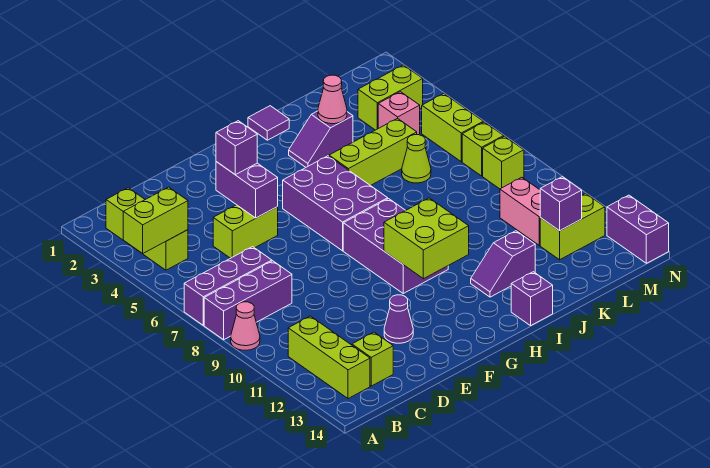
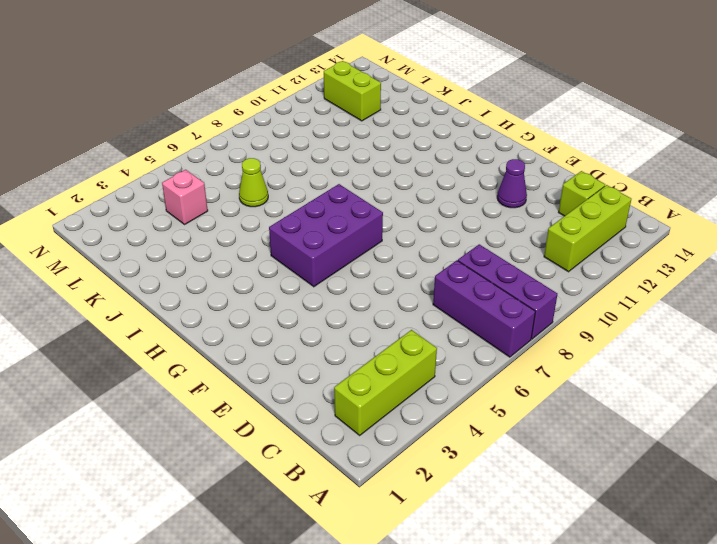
none -> pink 1x1 cone [231,302,260,350]
none -> lime 1x2 brick [213,205,278,258]
none -> purple 2x3 brick [343,199,448,293]
none -> purple 1x1 tile [248,106,289,140]

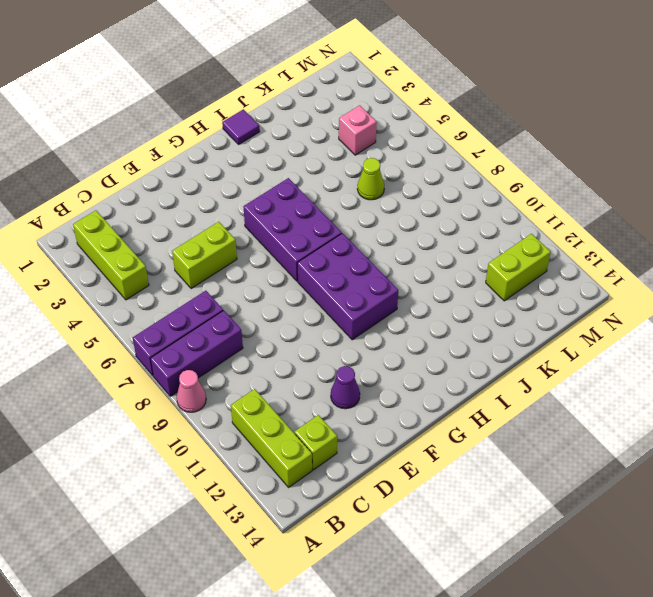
none -> purple 1x2 slope [289,111,353,167]
none -> lime 1x3 brick [329,118,417,186]
none -> purple 1x2 slope [471,231,535,297]
none -> purple 1x1 brick [511,272,553,326]

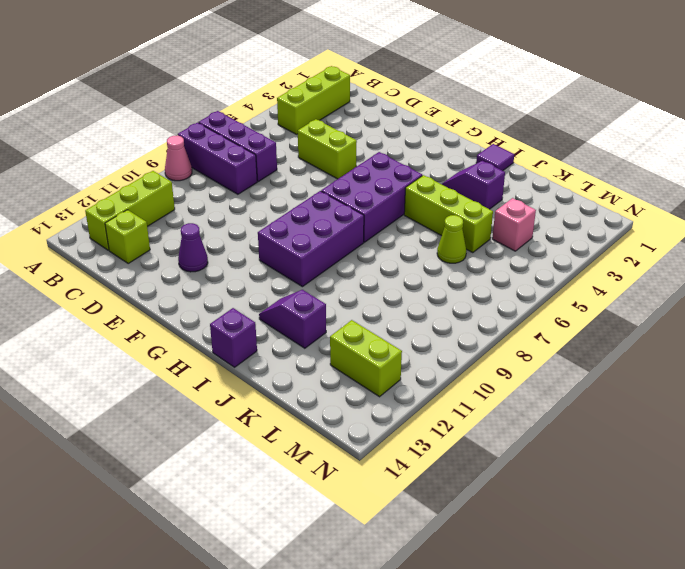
none -> lime 1x2 brick [358,65,423,130]
none -> pink 1x2 brick [500,177,540,245]
none -> lime 1x2 brick [422,94,483,162]
none -> lime 1x1 brick [462,122,504,176]

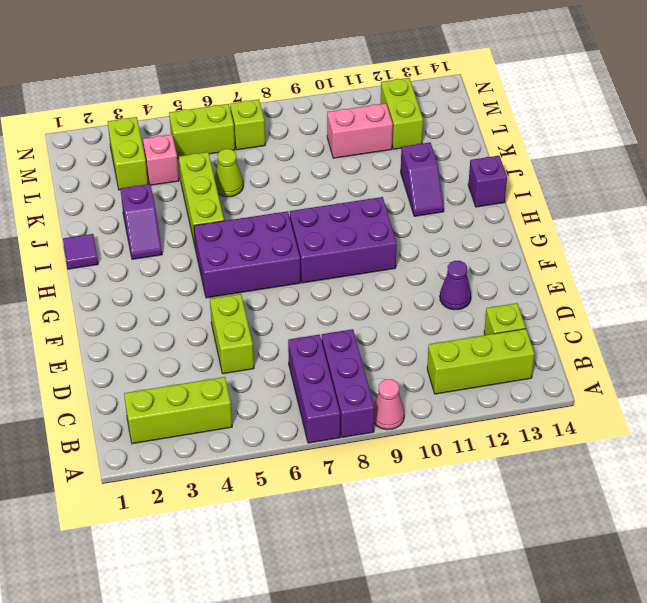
none -> lime 1x1 brick [483,136,524,189]
none -> purple 1x2 brick [607,195,669,263]
none -> lime 1x2 brick [123,187,188,254]
none -> purple 1x2 brick [216,162,278,218]

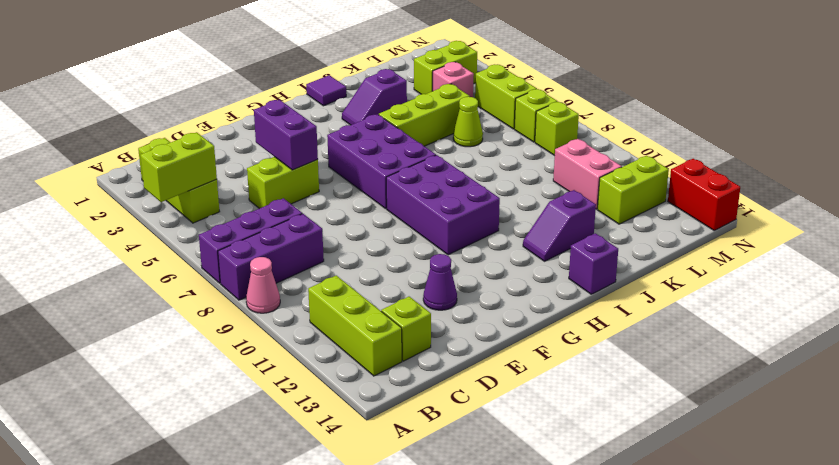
red 1x2 brick [668,159,740,230] -> purple 1x2 brick [607,195,669,263]
none -> lime 2x2 brick [384,198,469,279]
none -> pink 1x1 cone [318,75,347,124]
none -> purple 1x1 brick [540,177,582,231]
none -> purple 1x1 brick [216,121,257,175]

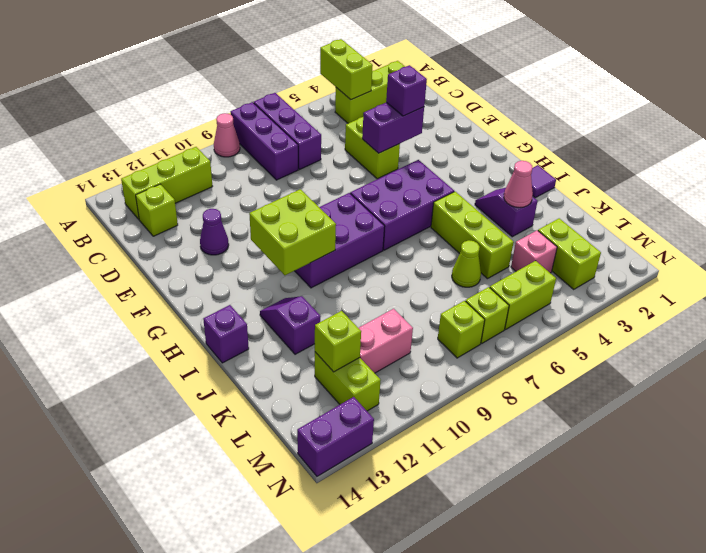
lime 1x1 brick [315,311,361,372] -> purple 1x1 brick [540,177,582,231]

